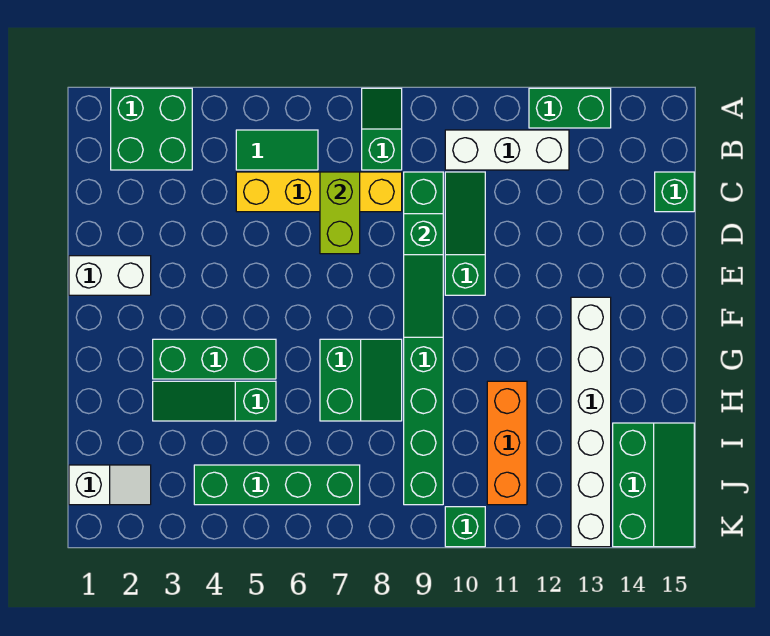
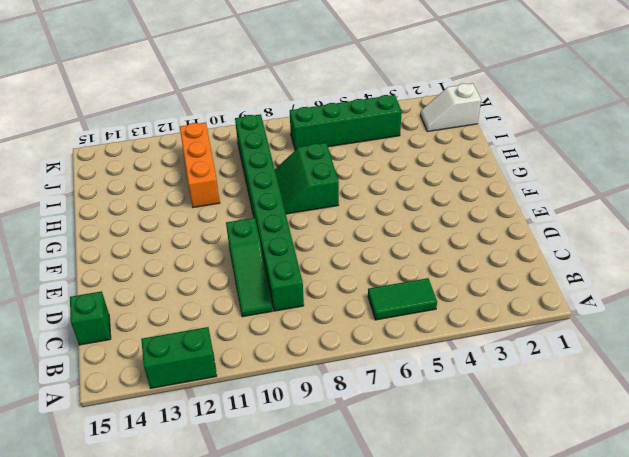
none -> green 2x2 brick [111,88,192,170]
none -> green 1x2 slope [362,88,402,170]
none -> white 1x3 brick [445,130,569,170]

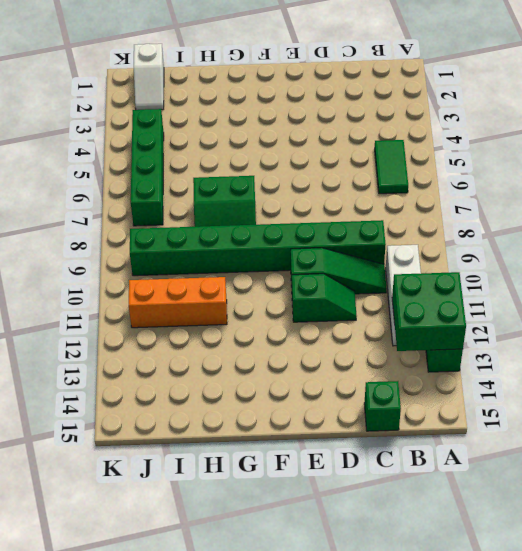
green 2x2 brick [392,272,466,351] -> green 2x2 brick moved to [111,88,192,170]
green 1x2 slope [292,274,357,322] -> green 1x2 slope moved to [362,88,402,170]
none -> yellow 1x4 brick [236,172,402,212]
none -> white 1x2 brick [69,256,151,295]
none -> white 1x6 brick [571,297,611,547]

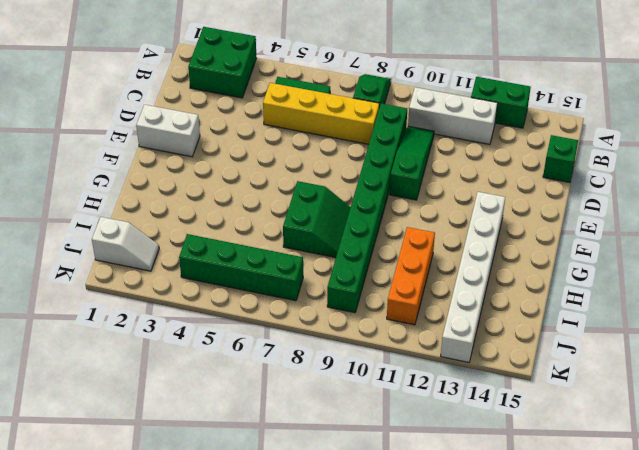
none -> green 1x3 brick [153,339,276,379]
none -> green 1x3 slope [153,381,276,421]
none -> green 2x3 slope [613,423,694,547]

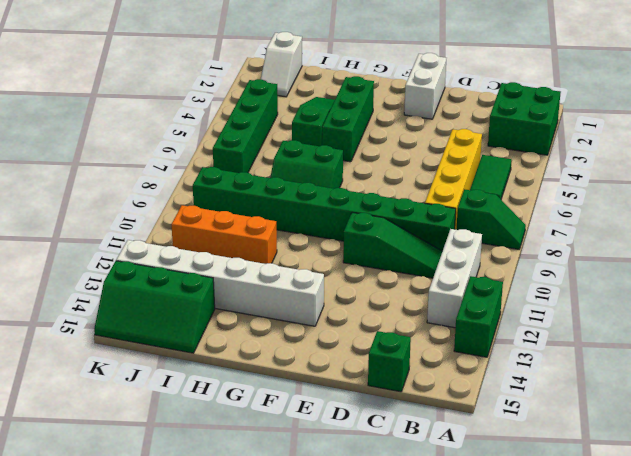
none -> green 1x1 brick [445,507,485,547]
none -> lime 1x2 brick [320,172,360,254]
none -> green 1x3 slope [404,214,443,337]

